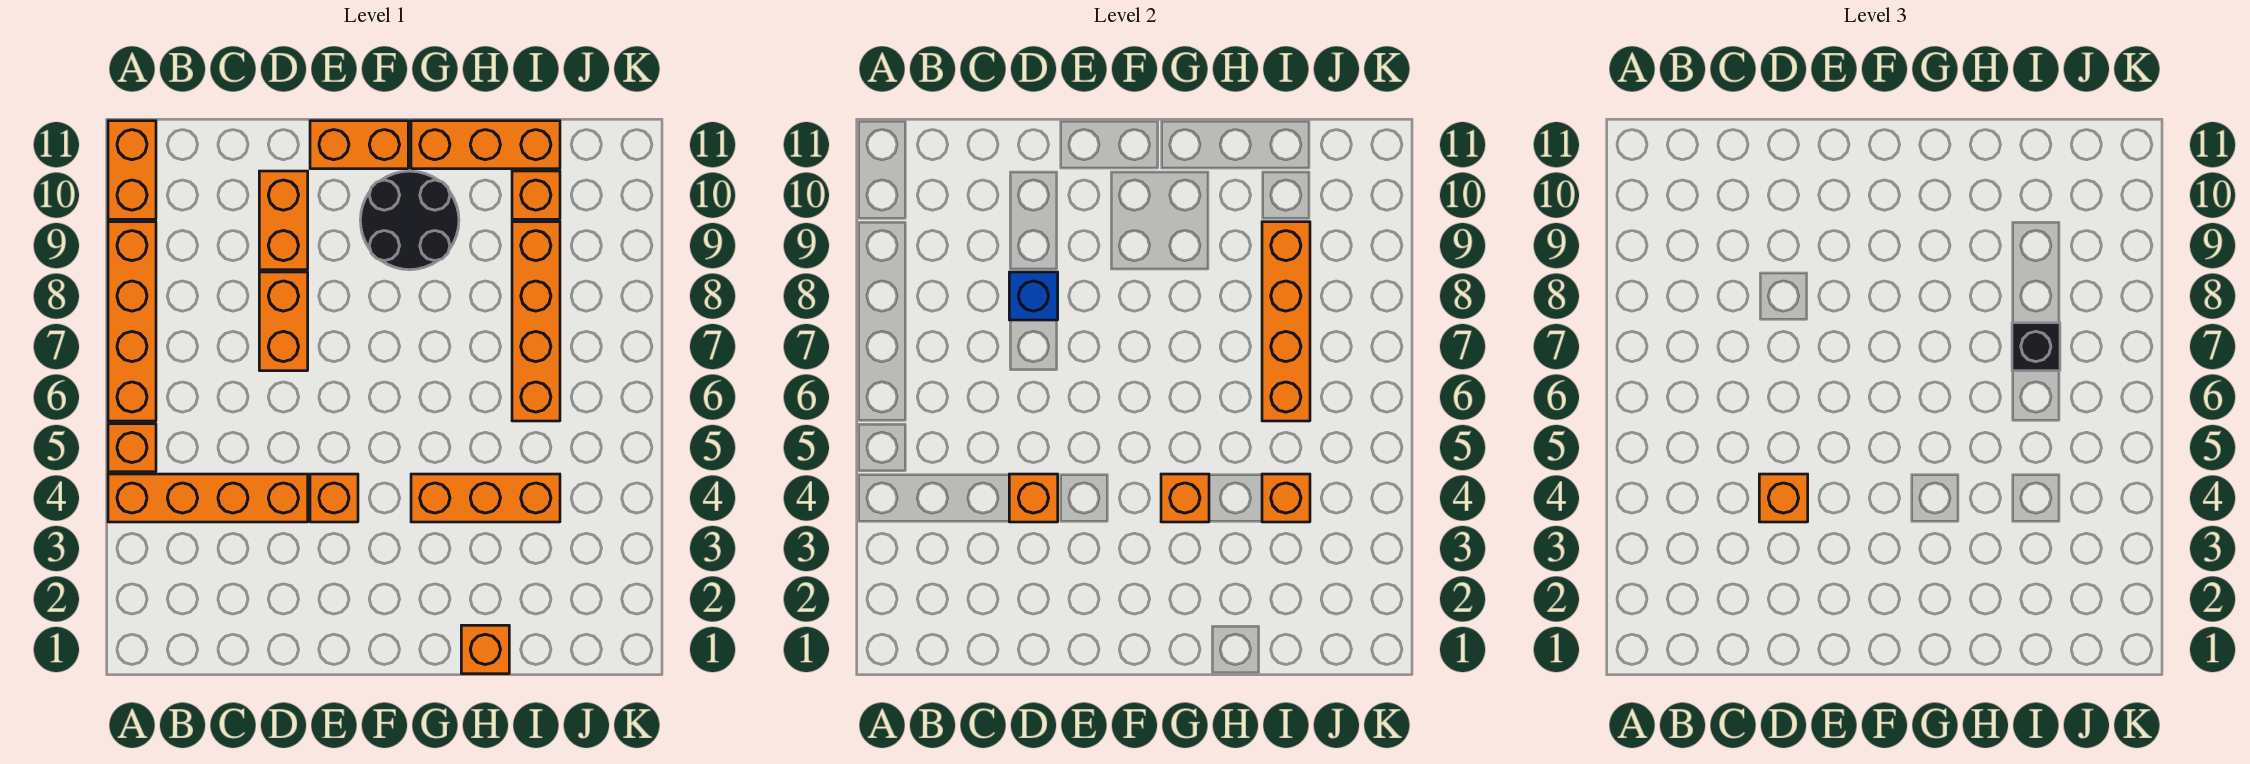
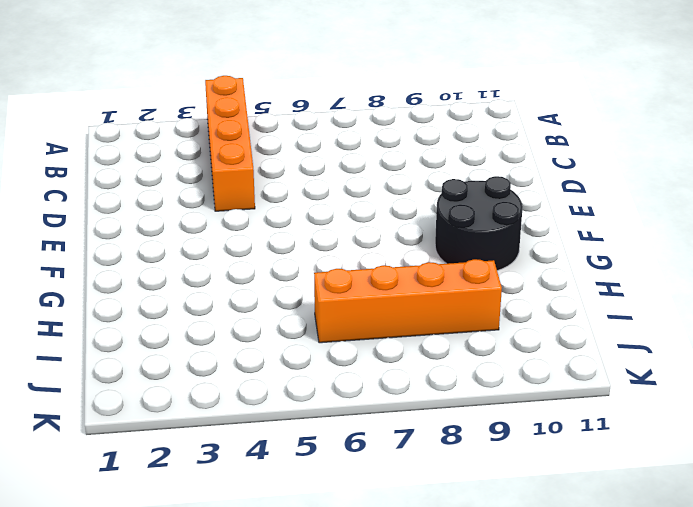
none -> orange 1x1 brick [108,424,156,472]
none -> orange 1x4 brick [108,222,156,421]
none -> orange 1x2 brick [108,121,156,219]

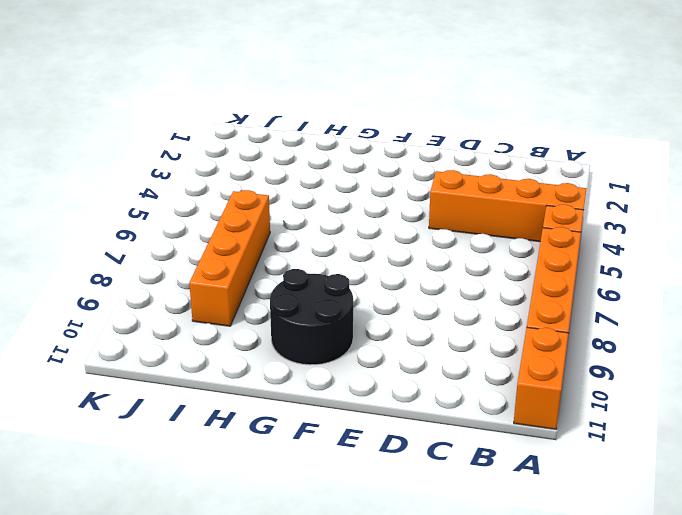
none -> orange 1x2 brick [259,272,308,371]
none -> orange 1x2 brick [259,171,308,270]
none -> orange 1x1 brick [310,474,358,522]

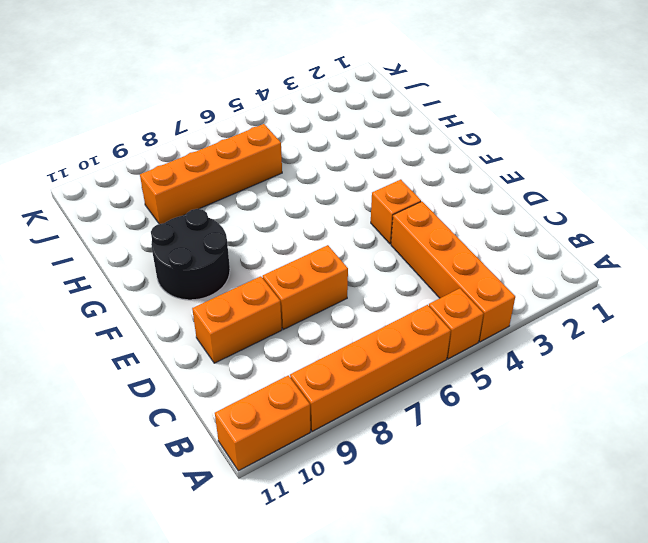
none -> orange 1x2 brick [310,121,408,169]
none -> orange 1x3 brick [411,474,560,522]
none -> orange 1x3 brick [411,121,560,169]

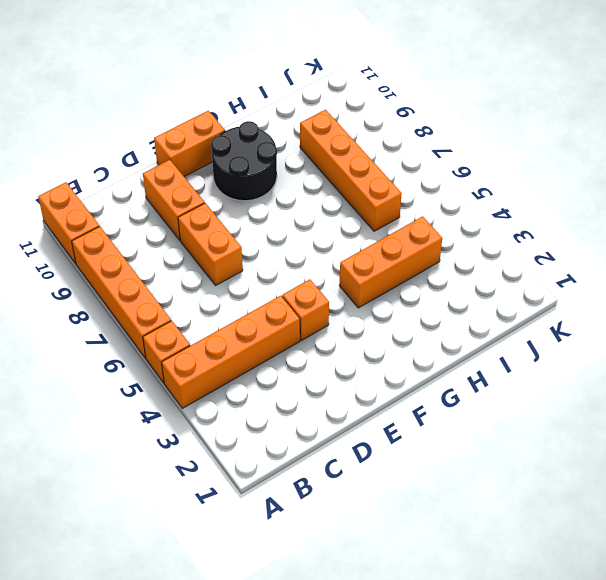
none -> orange 1x3 brick [411,121,560,169]
none -> orange 1x1 brick [461,625,509,674]
none -> orange 1x1 brick [512,171,560,219]

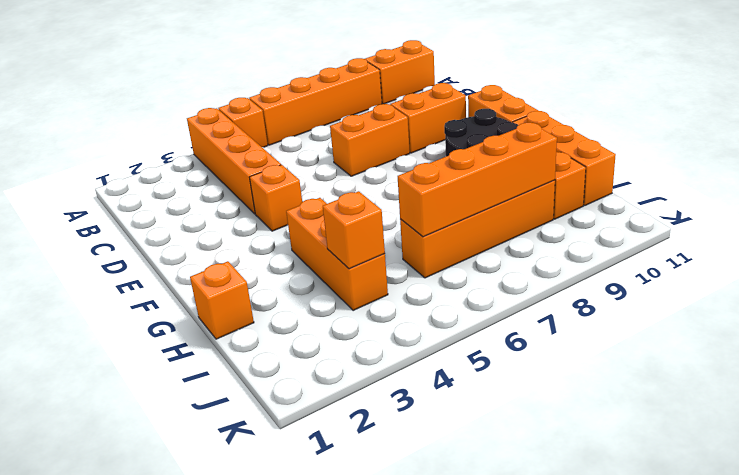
none -> orange 1x1 brick [1009,474,1058,522]
none -> blue 1x1 brick [1009,272,1058,320]
none -> orange 1x1 brick [1161,474,1209,522]

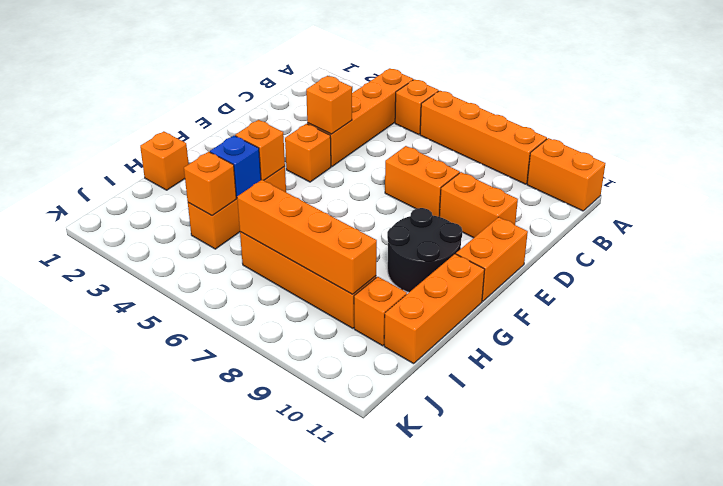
blue 1x1 brick [210,136,261,198] -> blue 1x1 brick moved to [1009,272,1058,320]
none -> orange 1x1 brick [1759,474,1808,522]
none -> black 1x1 brick [2012,323,2060,371]

